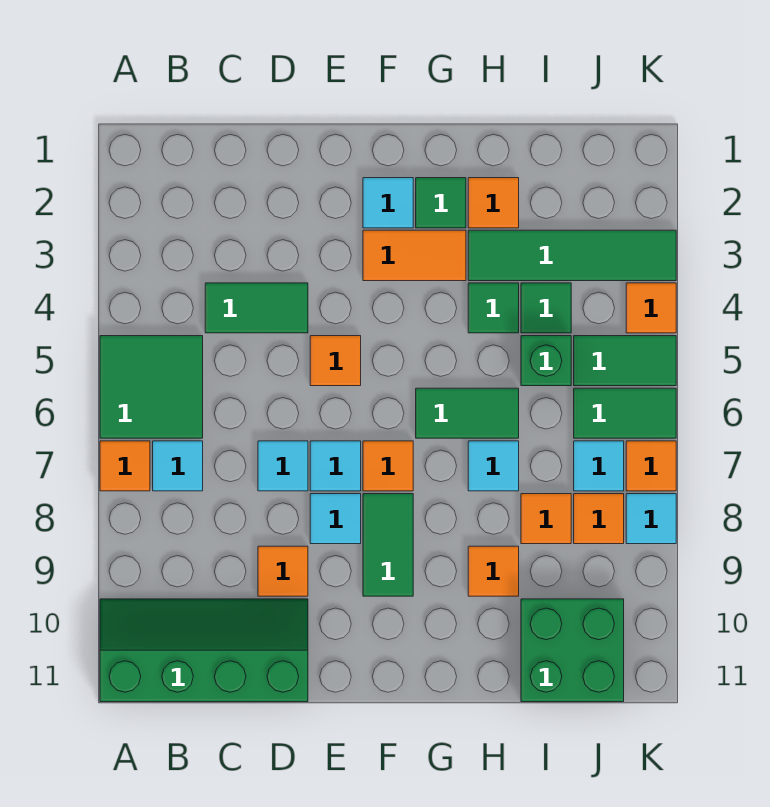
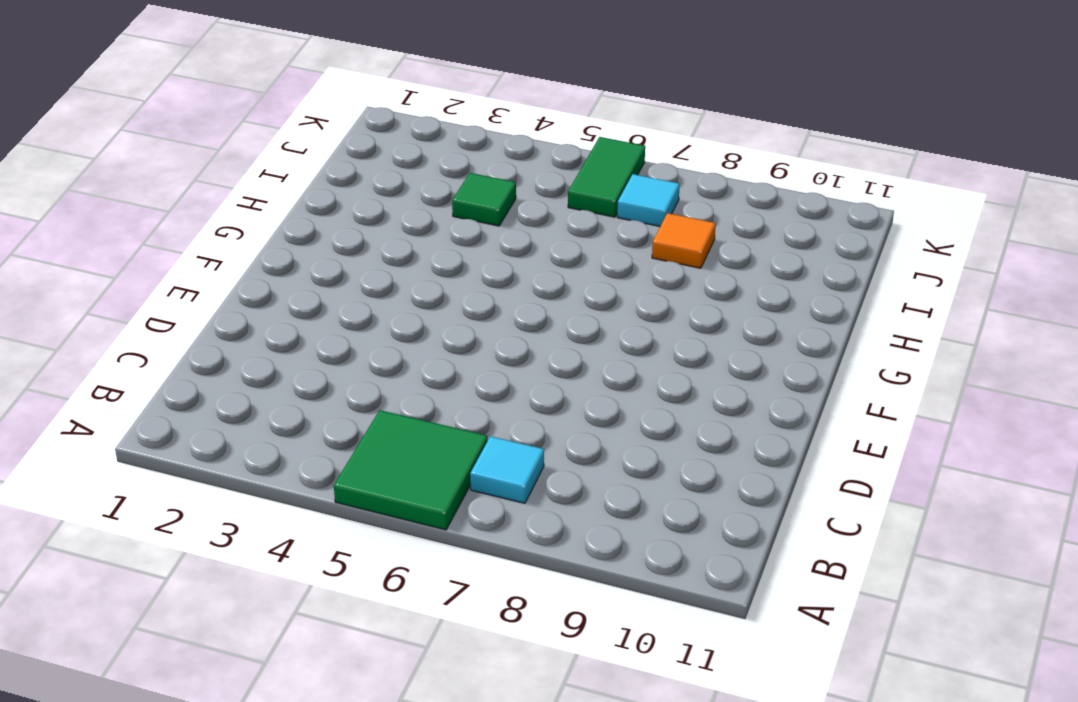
none -> orange 1x1 tile [100,441,150,491]
none -> green 2x4 slope [100,599,308,702]
none -> green 1x2 tile [205,283,308,333]
none -> cyan 1x1 tile [258,441,308,491]

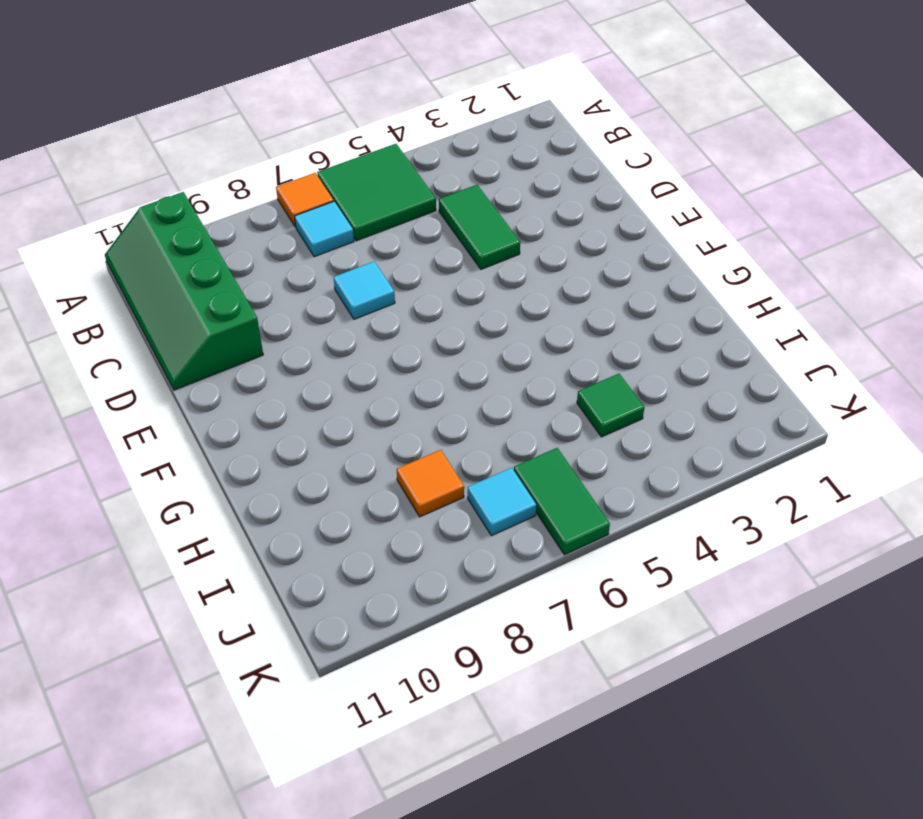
green 2x4 slope [105,192,263,390] -> green 2x4 slope turned to [100,599,308,702]
none -> orange 1x1 tile [258,546,308,596]
none -> orange 1x1 tile [310,336,361,386]
none -> cyan 1x1 tile [310,441,361,491]
none -> cyan 1x1 tile [310,494,361,544]

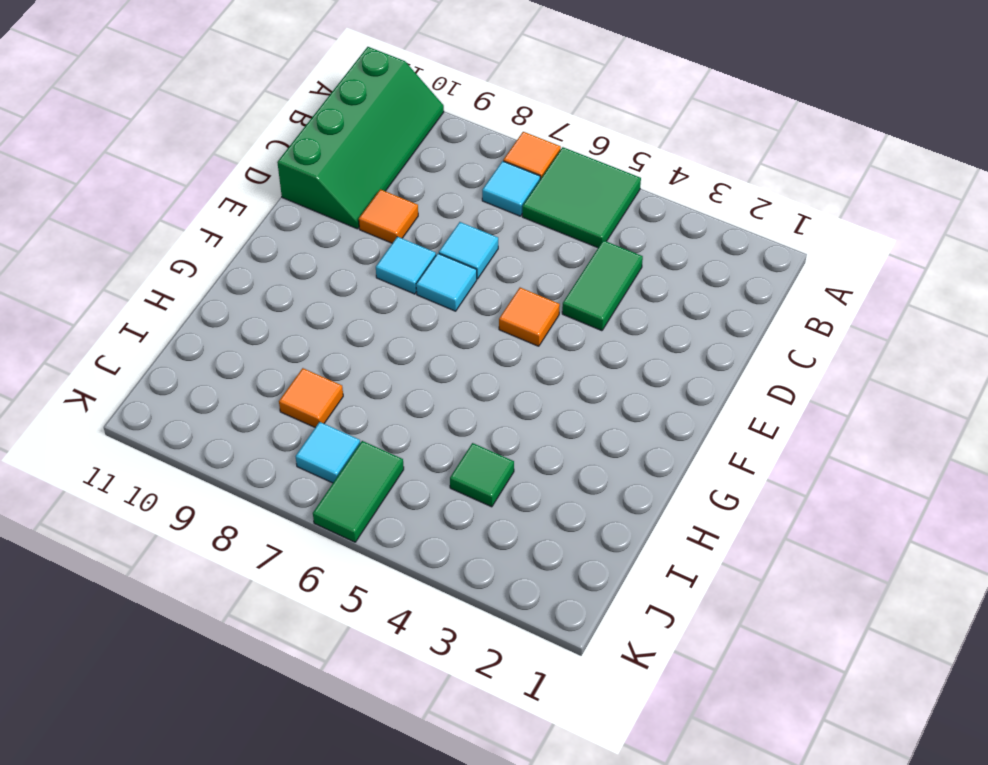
none -> cyan 1x1 tile [363,178,413,228]
none -> orange 1x2 tile [363,230,466,281]
none -> orange 1x1 tile [363,441,413,491]
none -> green 1x2 tile [363,494,413,596]

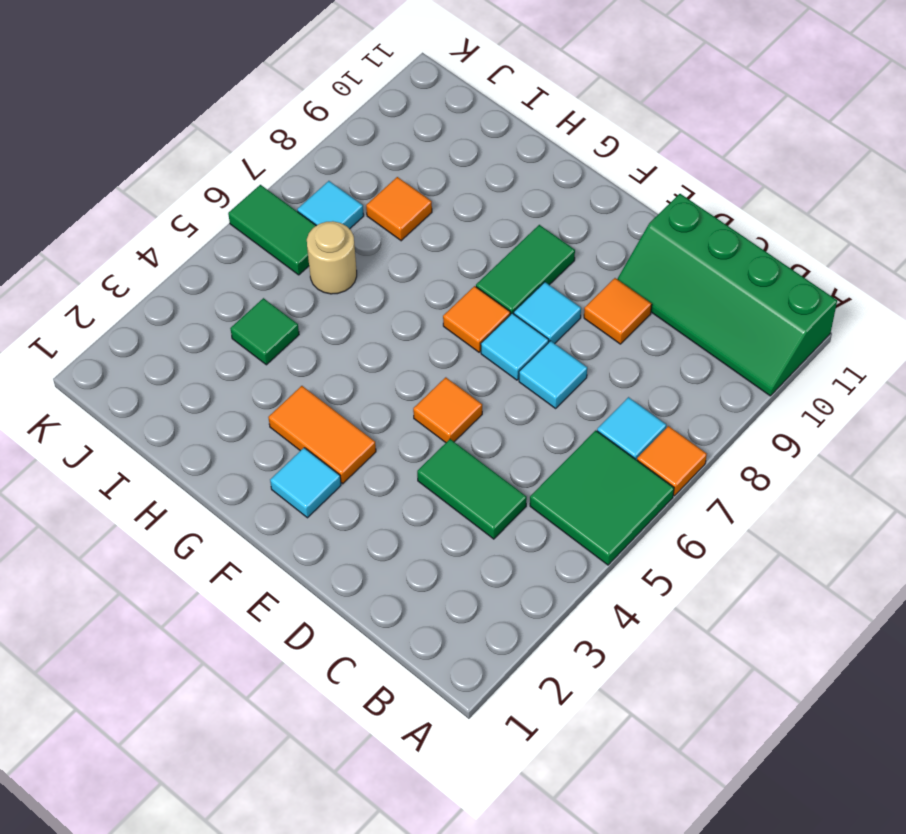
tan 1x1 round brick [307,221,357,294] -> none
none -> green 1x1 tile [416,178,466,228]
none -> green 1x2 tile [416,388,519,438]
none -> orange 1x1 tile [468,178,519,228]
none -> green 1x4 tile [468,230,676,281]

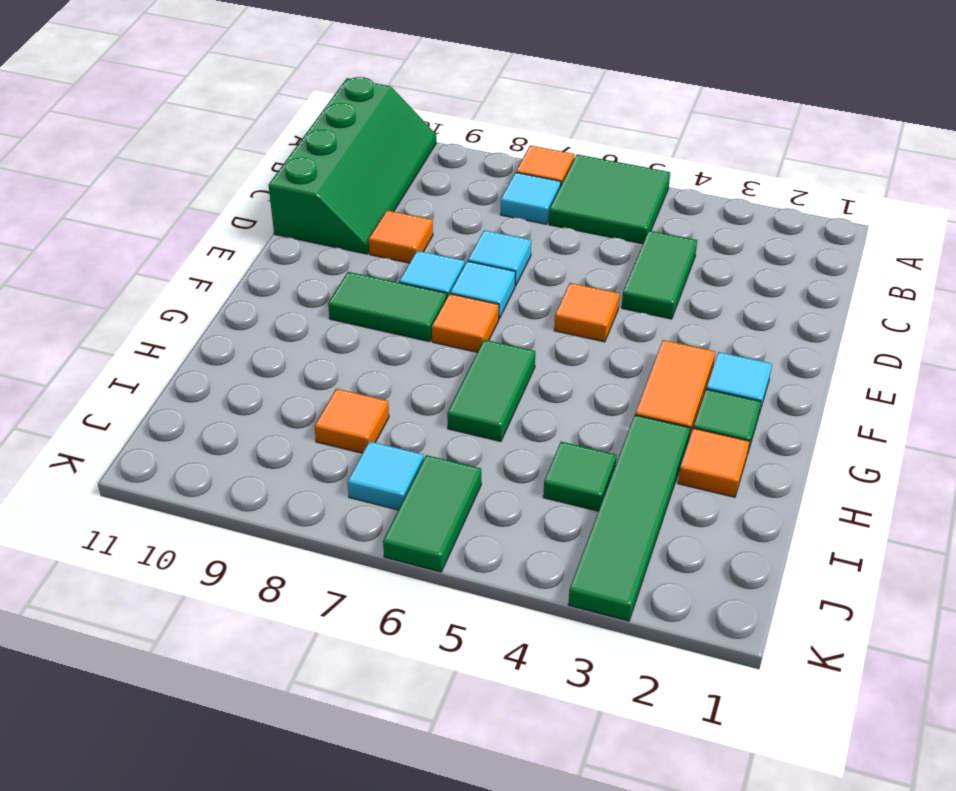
none -> green 1x1 tile [468,283,519,333]
none -> cyan 1x1 tile [468,441,519,491]
none -> orange 1x1 tile [468,546,519,596]
none -> green 1x1 brick [521,336,571,386]

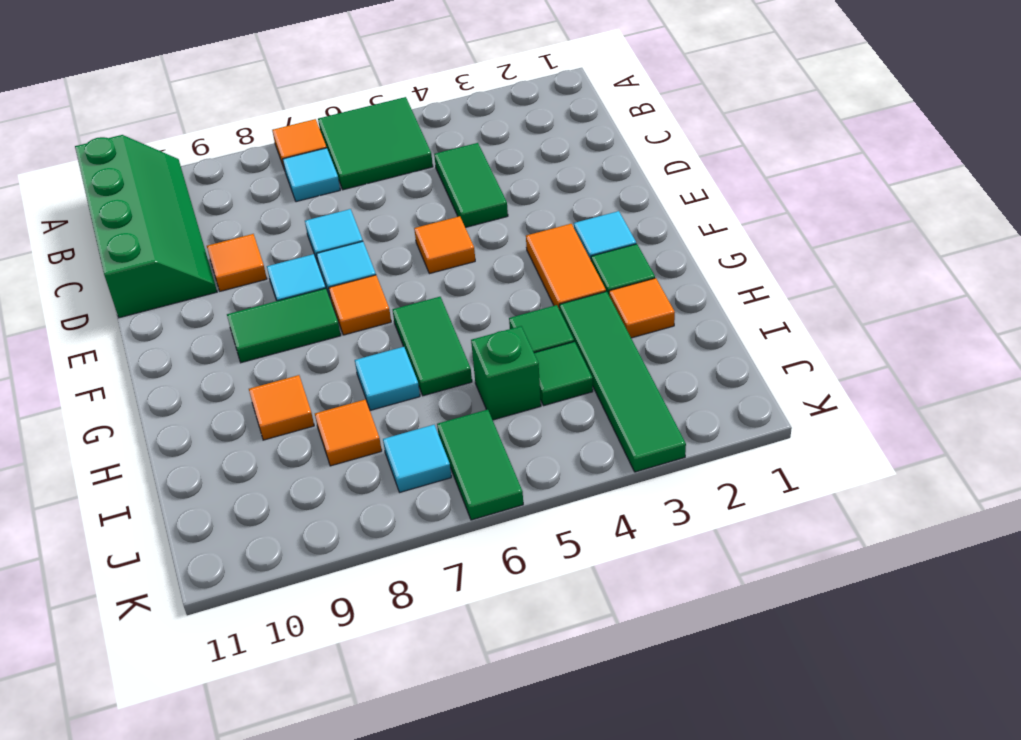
none -> green 2x2 brick [521,599,624,702]
none -> green 1x2 tile [574,336,676,386]
none -> orange 1x1 tile [574,494,624,544]
none -> orange 1x1 tile [626,283,676,333]

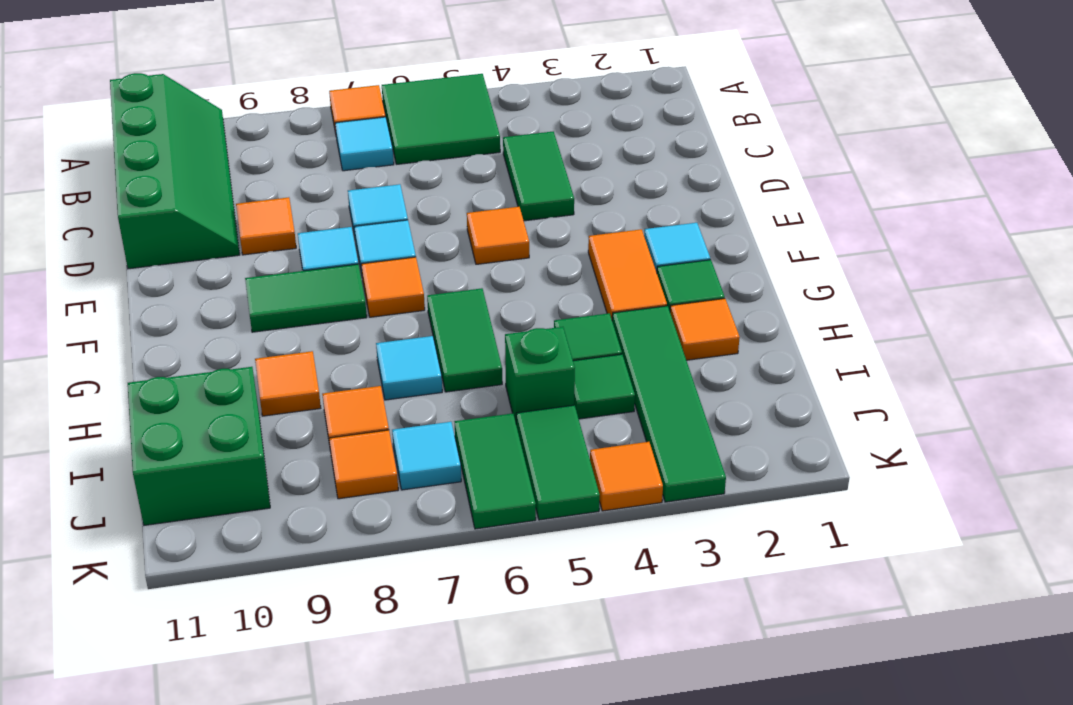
none -> orange 1x1 tile [626,441,676,491]
none -> cyan 1x1 tile [626,494,676,544]

